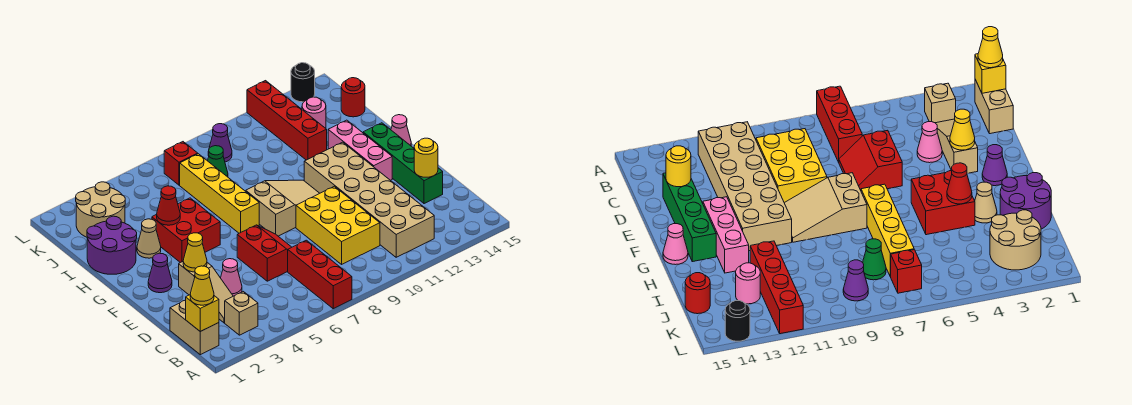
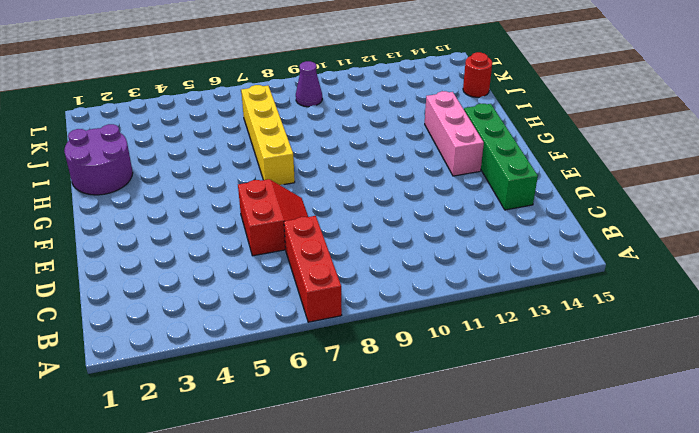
none -> tan 1x2 brick [170,300,219,355]
none -> tan 1x1 brick [225,292,258,335]
none -> tan 2x6 brick [304,142,434,257]
none -> tan 1x3 slope [179,262,233,323]

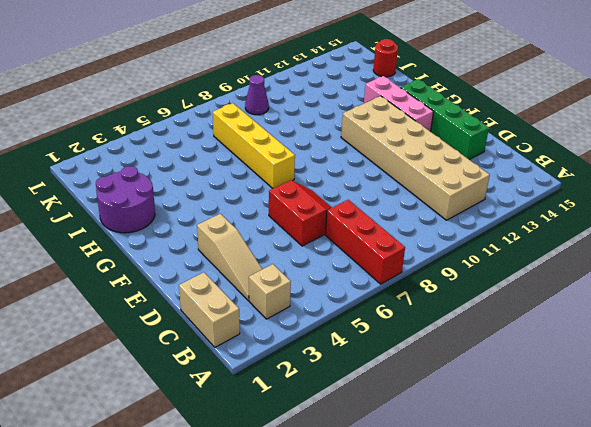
none -> yellow 2x3 brick [296,186,380,264]
none -> pink 1x1 cone [221,259,242,296]
none -> purple 1x1 cone [148,253,172,293]
none -> tan 2x3 slope [246,180,320,236]

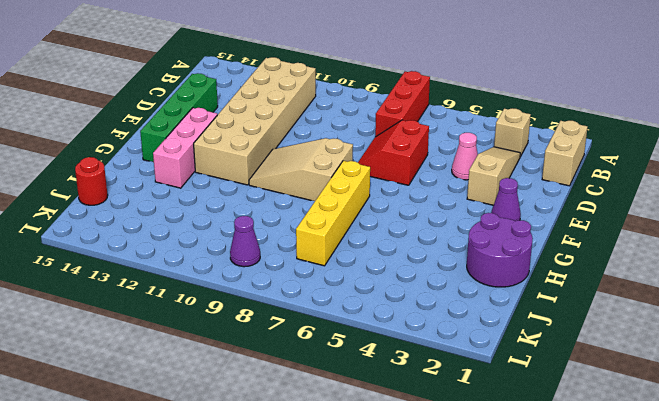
none -> yellow 2x3 brick [296,186,380,264]
none -> red 2x2 brick [152,198,220,263]
none -> pink 1x1 cone [391,115,411,146]
none -> tan 1x1 cone [137,219,161,258]

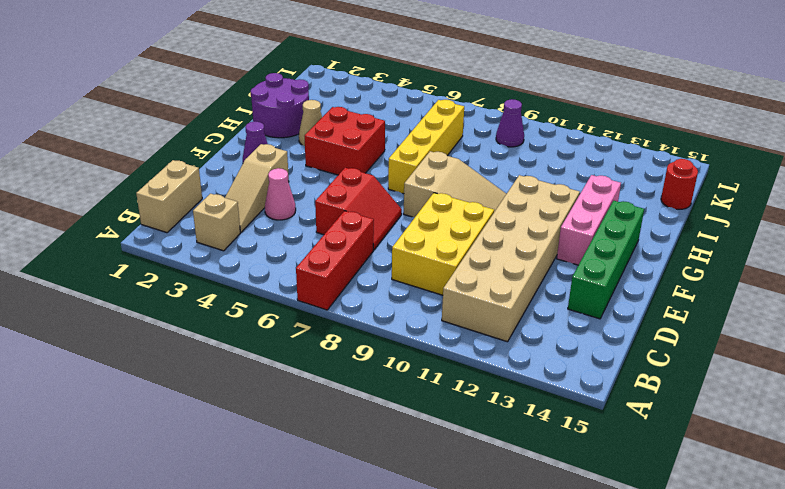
none -> pink 1x1 cone [391,115,411,146]
none -> red 1x4 brick [247,81,327,160]
none -> tan 2x2 round brick [76,182,125,237]
none -> green 1x1 cone [208,146,228,177]

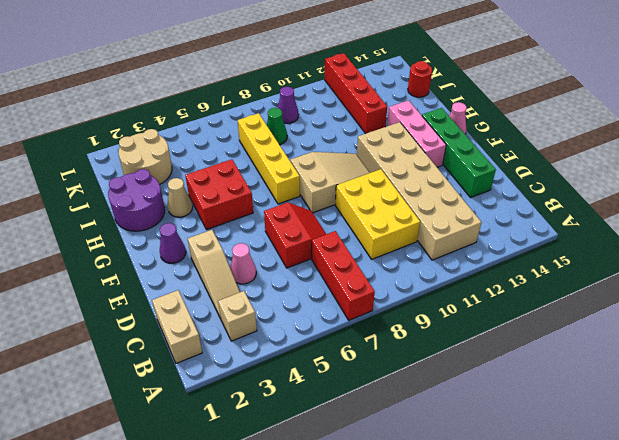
none -> pink 1x1 round brick [302,97,326,128]
none -> red 1x1 brick [164,142,198,185]
none -> black 1x1 round brick [291,63,315,102]
none -> yellow 1x1 brick [186,295,219,331]

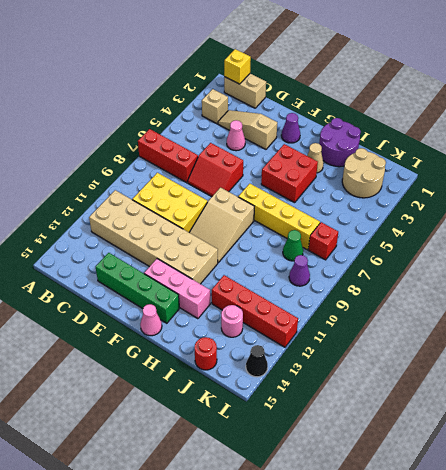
black 1x1 cone [246,345,268,377] -> black 1x1 round brick [291,63,315,102]
none -> yellow 1x1 round brick [414,138,438,177]
none -> yellow 1x1 cone [183,233,207,272]
none -> red 1x1 cone [157,186,180,225]
none -> yellow 1x1 cone [190,266,214,305]

